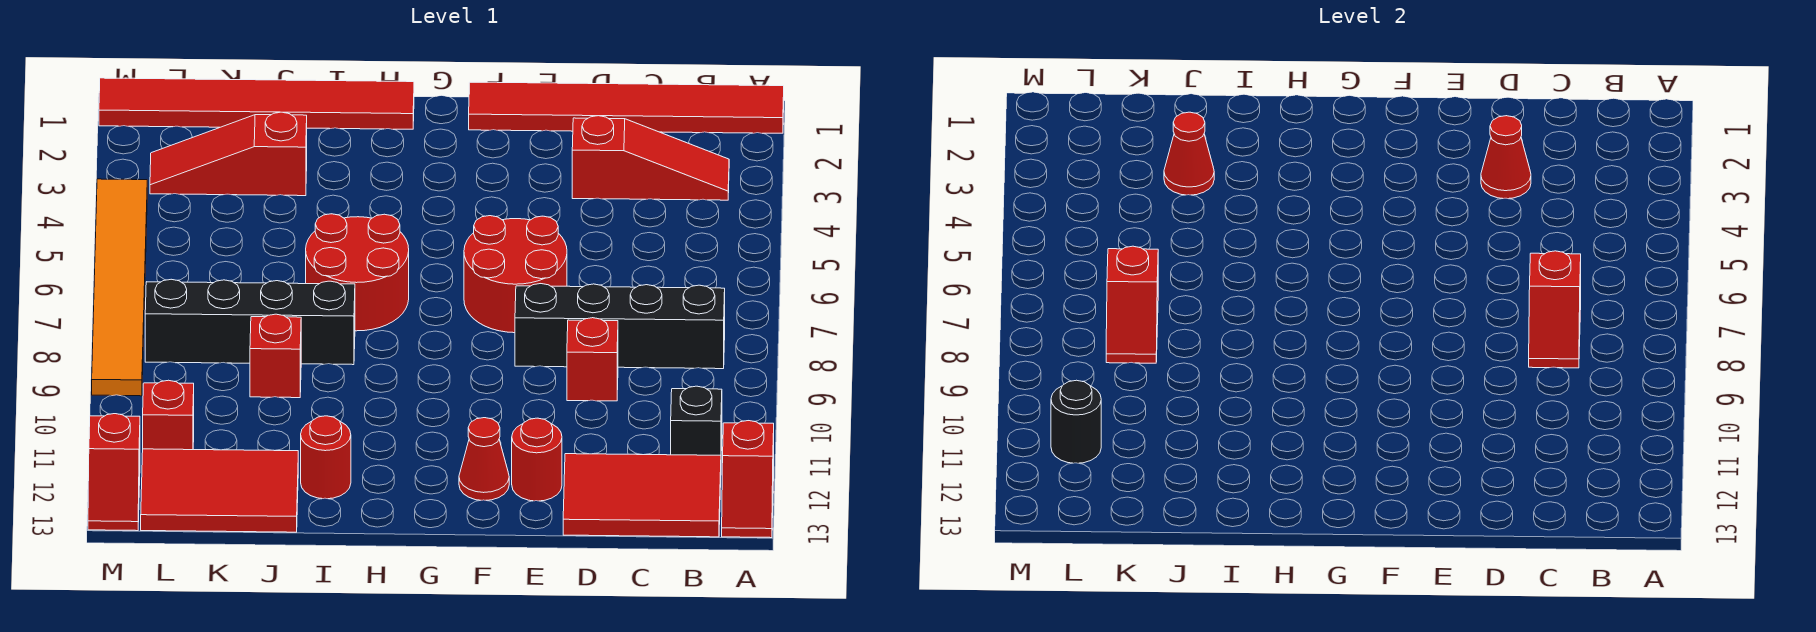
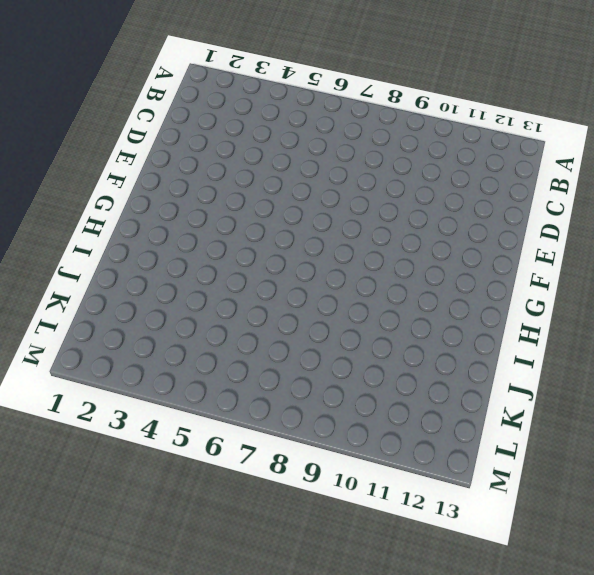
none -> red 1x6 tile [469,82,784,133]
none -> red 1x2 slope [722,421,774,538]
none -> red 1x3 slope [572,116,729,200]

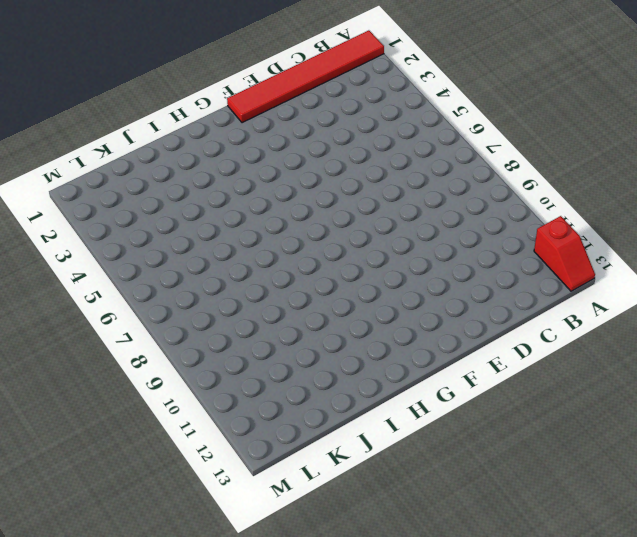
none -> red 1x3 slope [572,116,729,200]
none -> black 1x4 brick [515,284,725,369]
none -> black 1x1 brick [671,386,722,455]

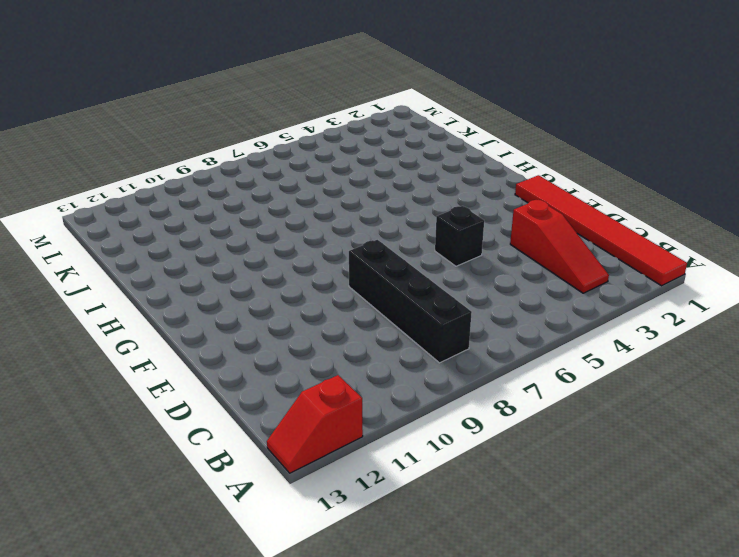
black 1x1 brick [435,206,484,266] -> black 1x1 brick moved to [671,386,722,455]
none -> red 2x3 tile [563,454,721,537]
none -> red 1x1 brick [567,318,618,401]
none -> red 2x2 round brick [464,216,567,333]

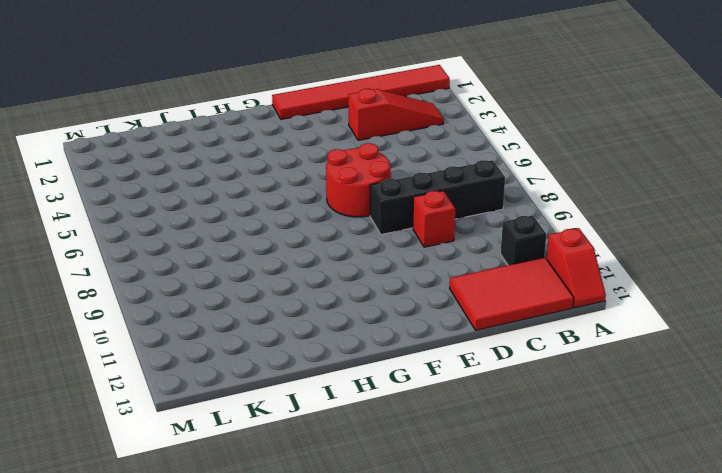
none -> red 1x1 round brick [512,418,562,501]
none -> red 1x1 cone [459,418,509,500]
none -> red 1x6 tile [99,78,414,129]

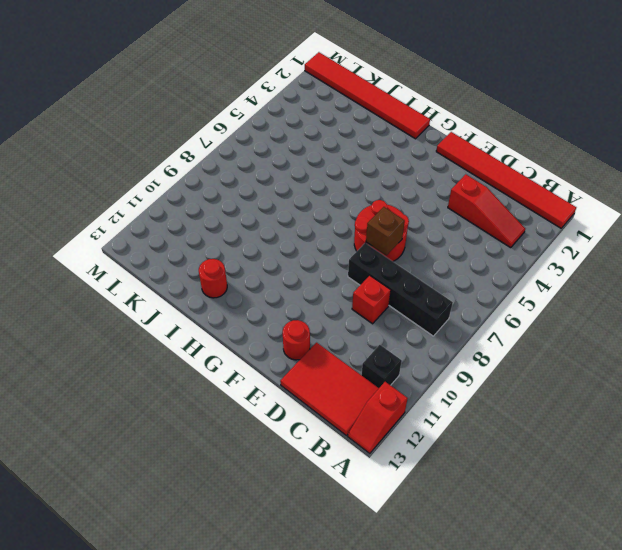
brown 1x1 brick [366,207,405,255] -> none
none -> red 1x1 cone [459,418,509,500]
none -> red 2x2 round brick [306,214,409,331]
none -> black 1x4 brick [145,279,355,365]

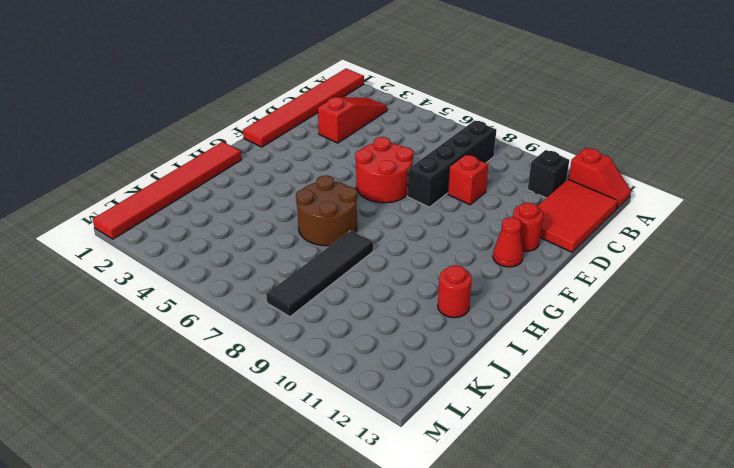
brown 2x2 round brick [296,175,358,246] -> red 2x2 round brick [306,214,409,331]
black 1x4 tile [266,231,373,317] -> black 1x4 brick [145,279,355,365]
none -> red 1x3 slope [150,112,307,196]
none -> red 1x1 brick [250,314,301,398]
none -> red 2x3 tile [141,449,298,532]

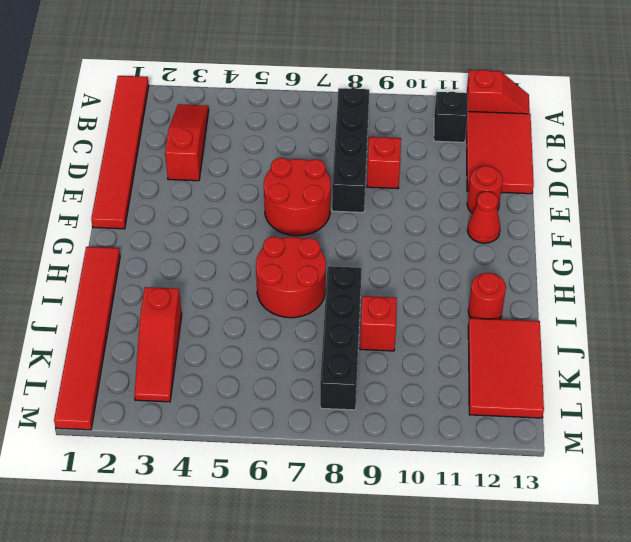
none -> red 1x1 brick [143,380,194,450]
none -> orange 1x6 tile [92,179,147,396]
none -> red 1x2 slope [88,414,140,531]

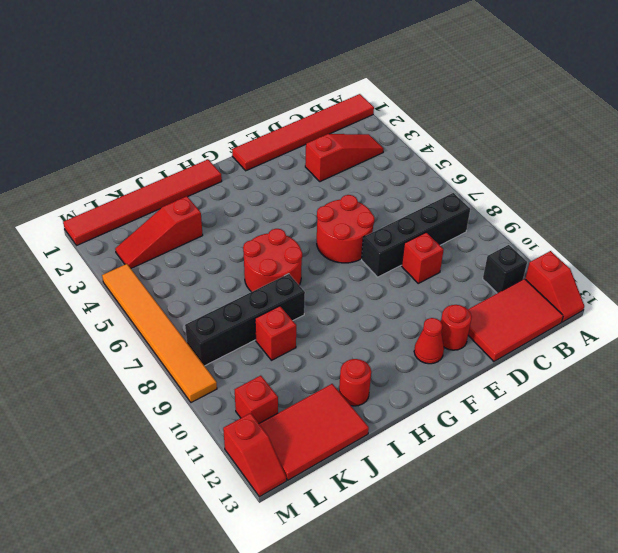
none -> red 1x2 slope [1529,251,1581,368]
none -> red 1x1 cone [1481,116,1531,199]
none -> red 1x1 cone [1164,112,1214,195]

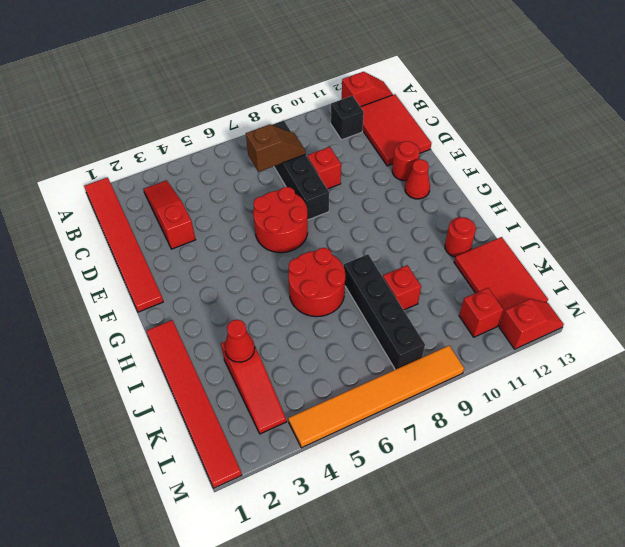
brown 1x2 slope [246,125,306,172] -> red 1x2 slope [1529,251,1581,368]
none -> red 1x1 cone [1481,116,1531,199]
none -> red 1x2 slope [1106,246,1158,363]
none -> black 1x1 round brick [1051,380,1101,463]

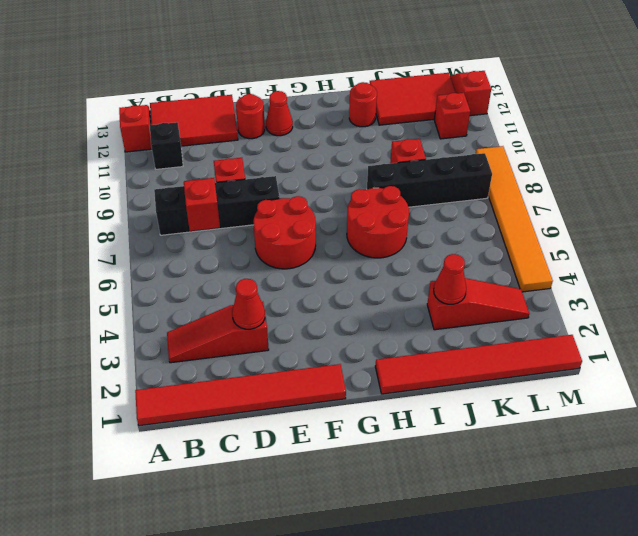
none -> red 1x2 slope [1106,246,1158,363]
none -> black 1x1 round brick [1051,380,1101,463]

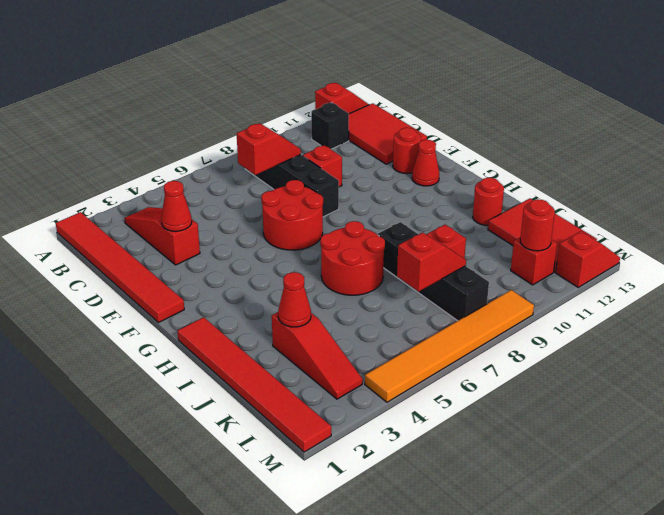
red 1x1 round brick [520,199,555,251] -> black 1x1 round brick [1051,380,1101,463]

